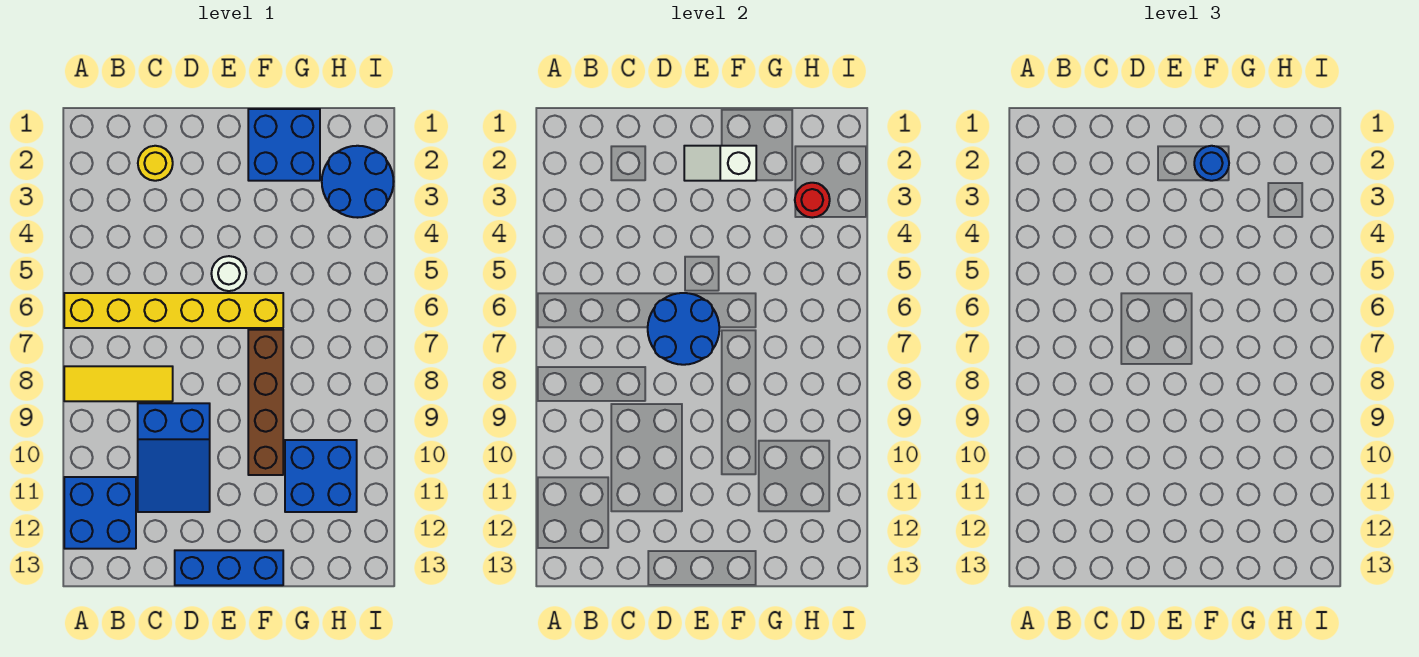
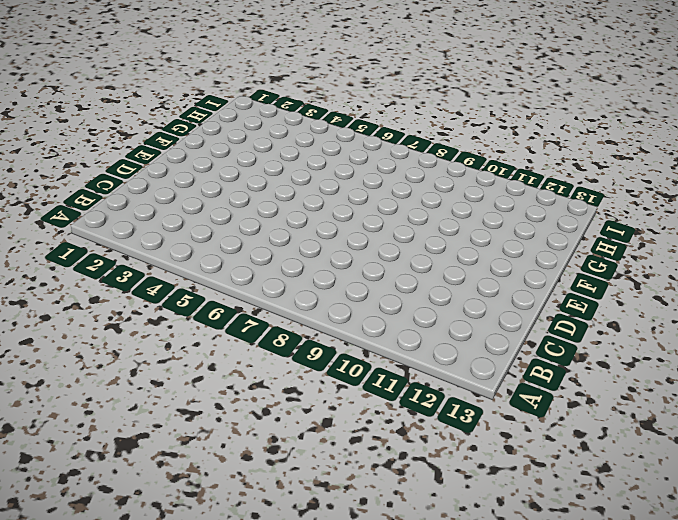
none -> yellow 1x6 brick [64,293,283,328]
none -> yellow 1x3 tile [64,366,173,401]
none -> blue 2x2 brick [64,477,136,549]

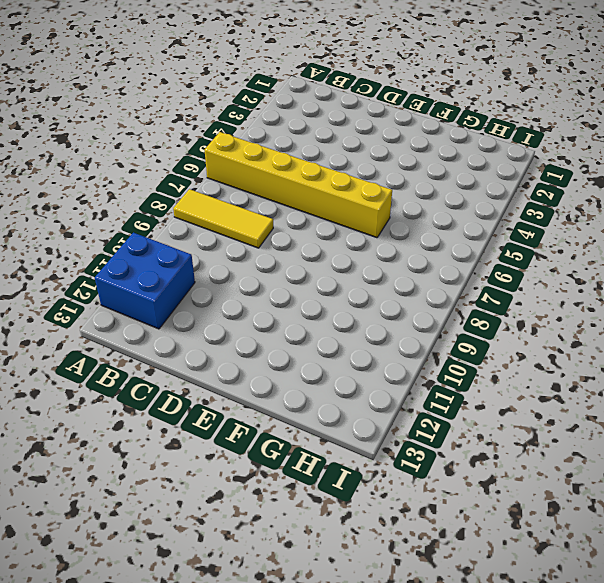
none -> yellow 1x1 round brick [138,146,173,181]
none -> blue 2x3 slope [138,403,210,512]
none -> blue 1x3 brick [175,550,283,585]

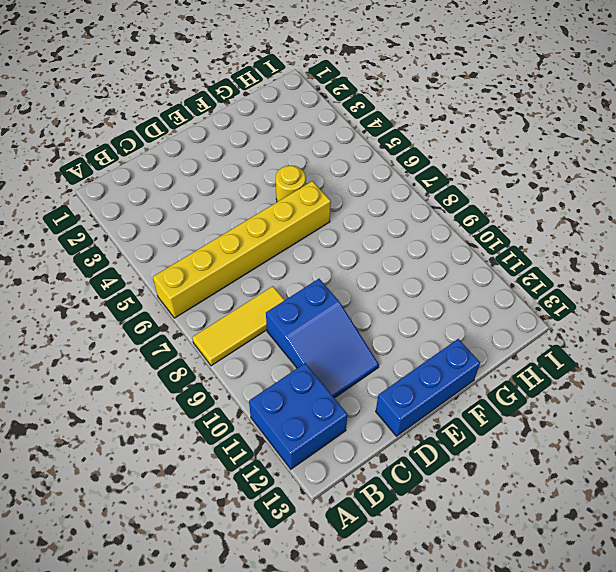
yellow 1x1 round brick [276,165,306,202] -> yellow 1x1 round brick moved to [138,146,173,181]
none -> white 1x1 round brick [211,256,246,291]
none -> blue 2x2 brick [248,109,320,181]
none -> brown 1x4 brick [248,330,283,475]

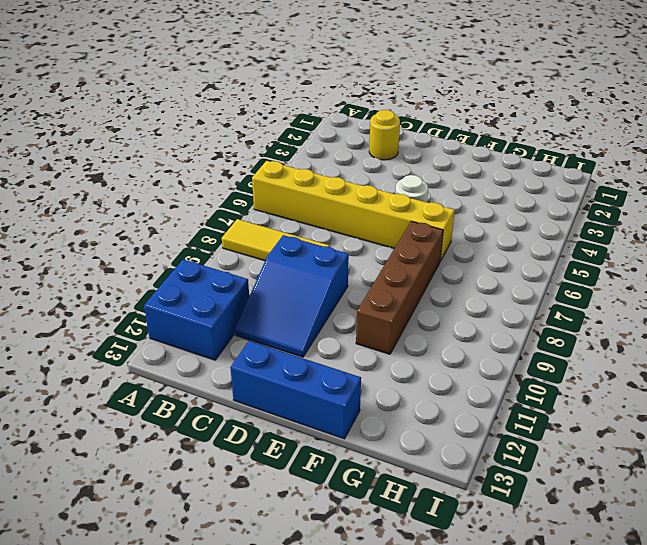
none -> blue 2x2 brick [248,109,320,181]
none -> blue 2x2 brick [285,440,357,512]
none -> blue 2x2 round brick [322,146,394,218]

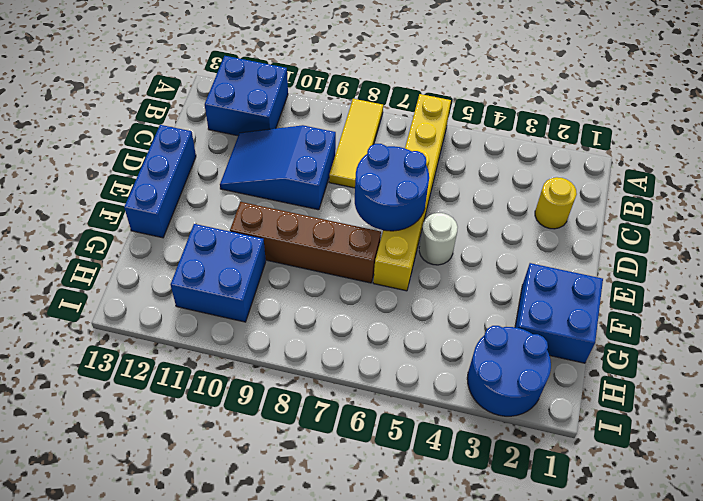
none -> white 1x2 slope [684,146,756,181]
none -> red 1x1 round brick [795,183,830,218]
none -> blue 1x1 round brick [1194,146,1229,181]

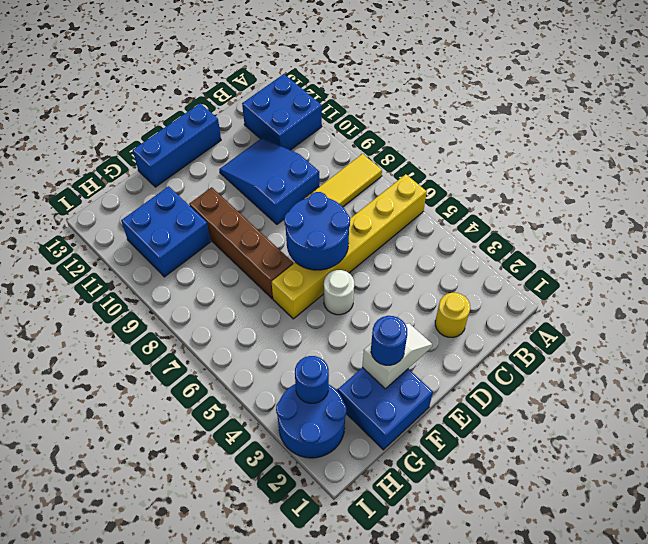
blue 1x1 round brick [295,356,329,403] -> red 1x1 round brick [795,183,830,218]

